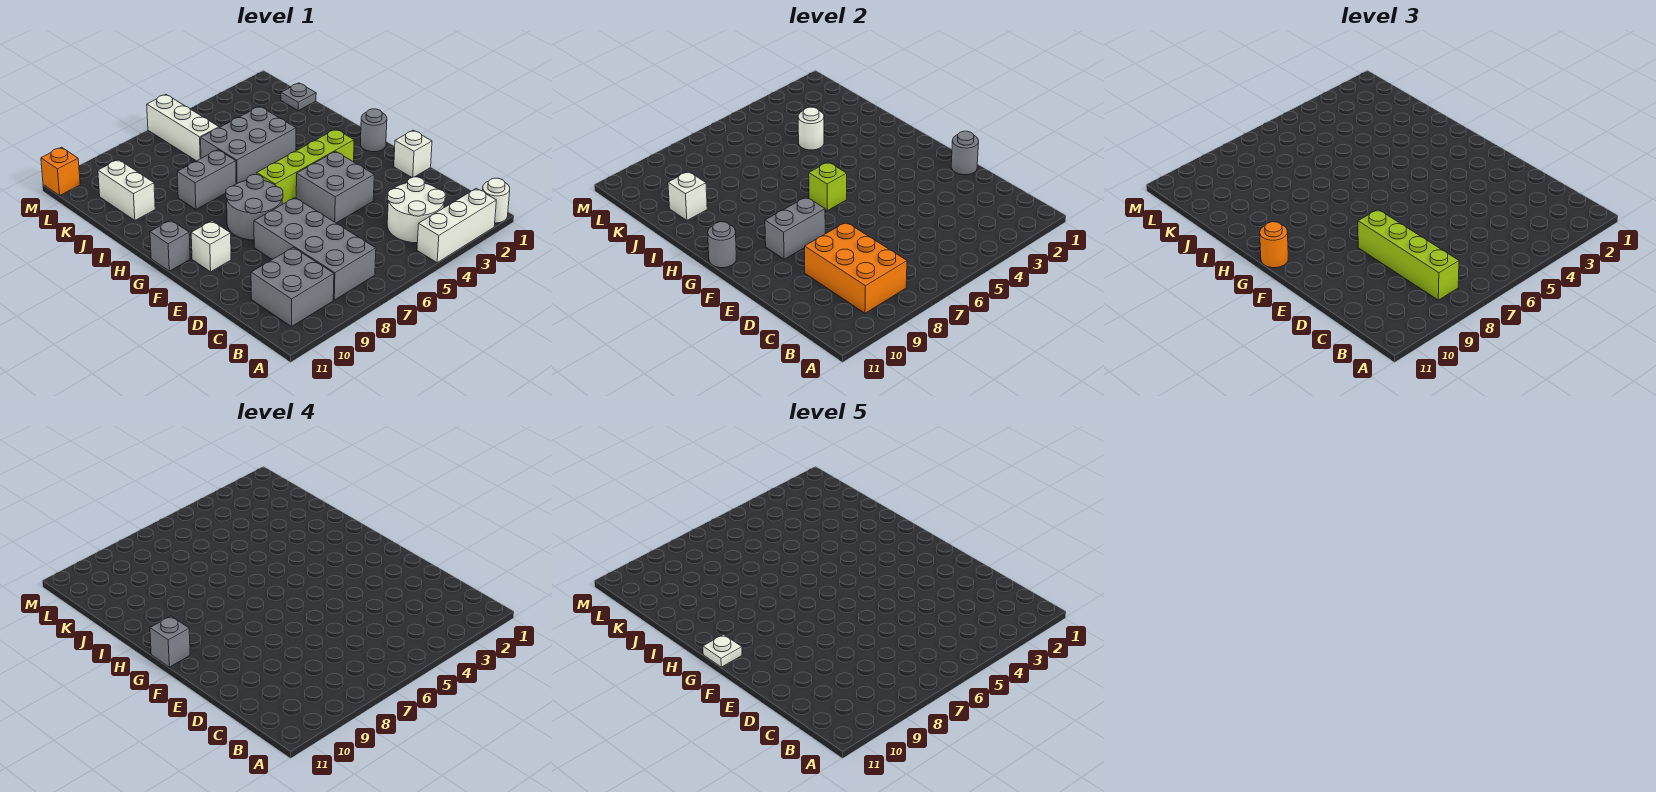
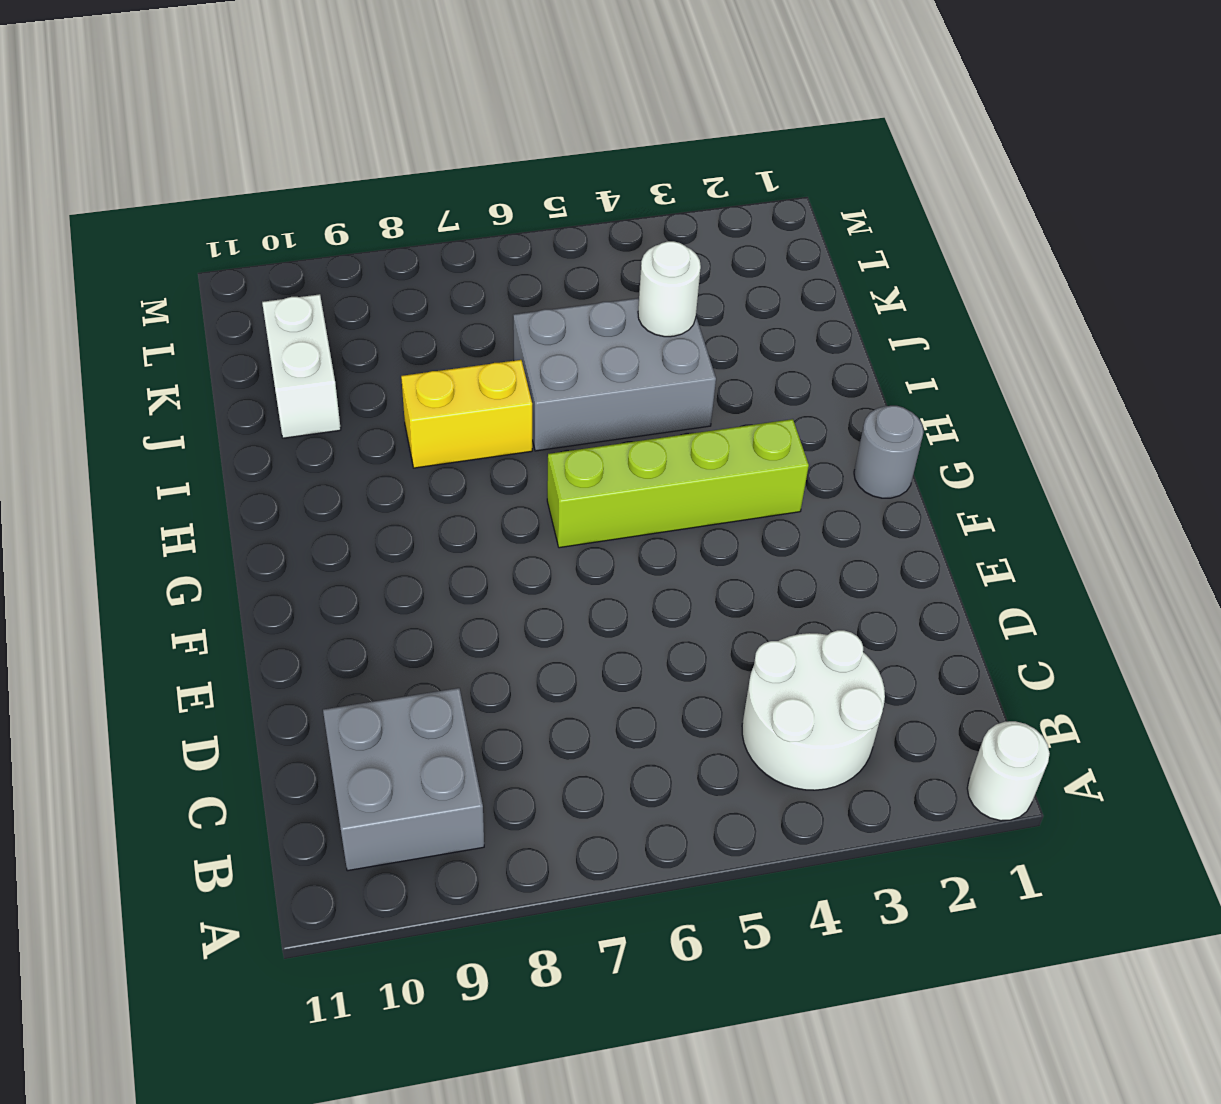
yellow 1x2 brick [401,360,532,468] -> grey 1x2 brick [177,150,236,209]
none -> white 1x3 brick [417,188,496,263]
none -> grey 2x4 brick [254,198,376,300]
none -> white 1x1 brick [394,130,432,177]

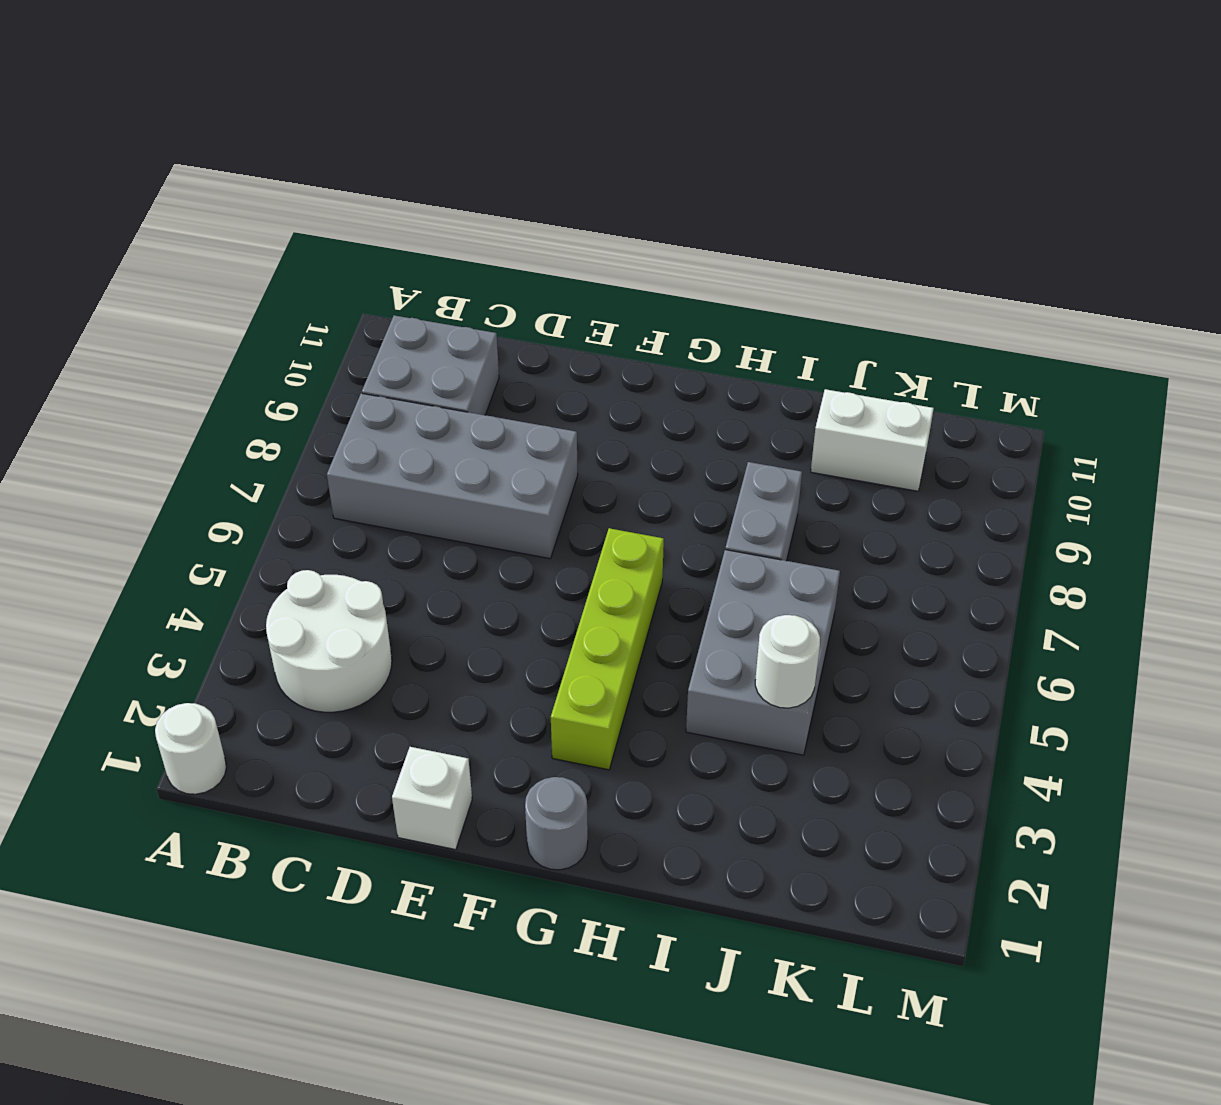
none -> white 1x3 brick [417,188,496,263]
none -> grey 2x2 brick [296,151,374,223]
none -> grey 2x2 round brick [226,175,283,240]

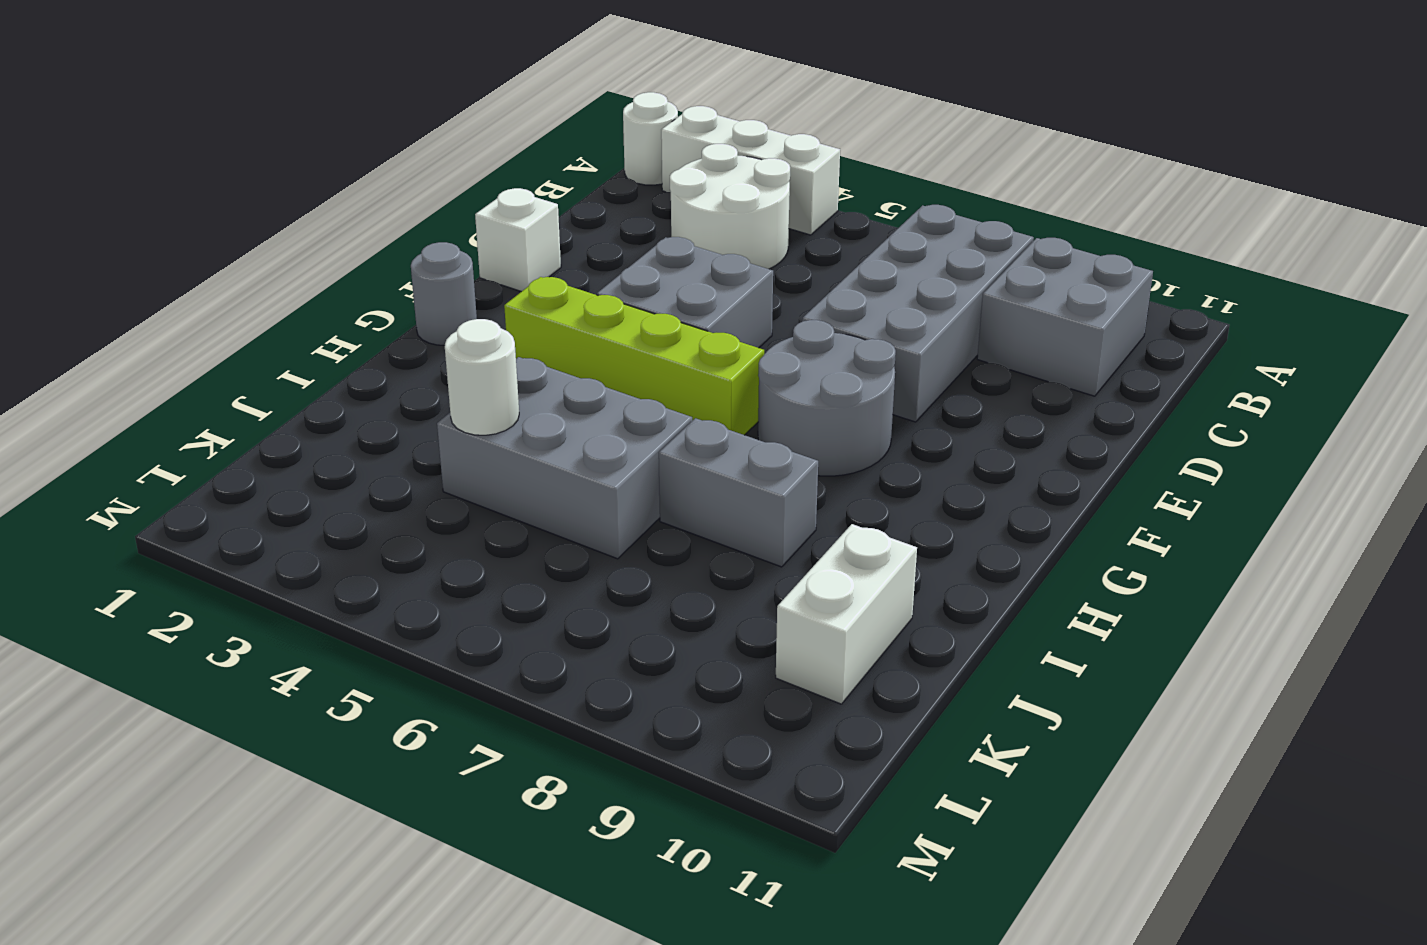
none -> white 1x1 brick [191,221,231,272]
none -> grey 1x1 brick [150,220,190,271]
none -> grey 1x1 plate [281,83,316,111]

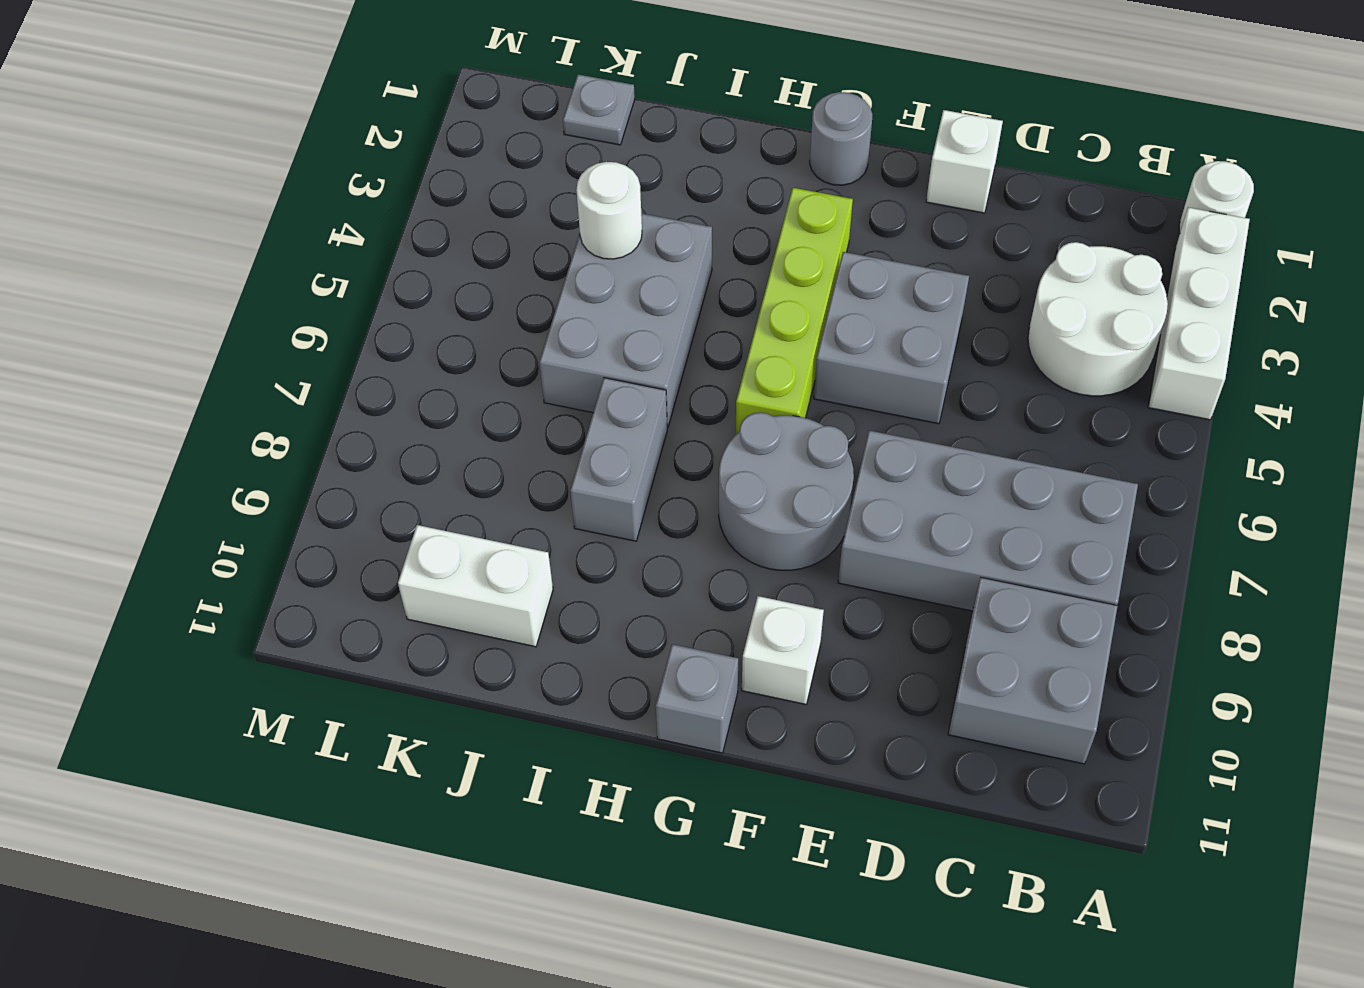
none -> white 1x3 brick [147,95,219,161]
none -> orange 1x1 brick [41,147,80,195]
none -> orange 2x3 brick [805,222,907,313]

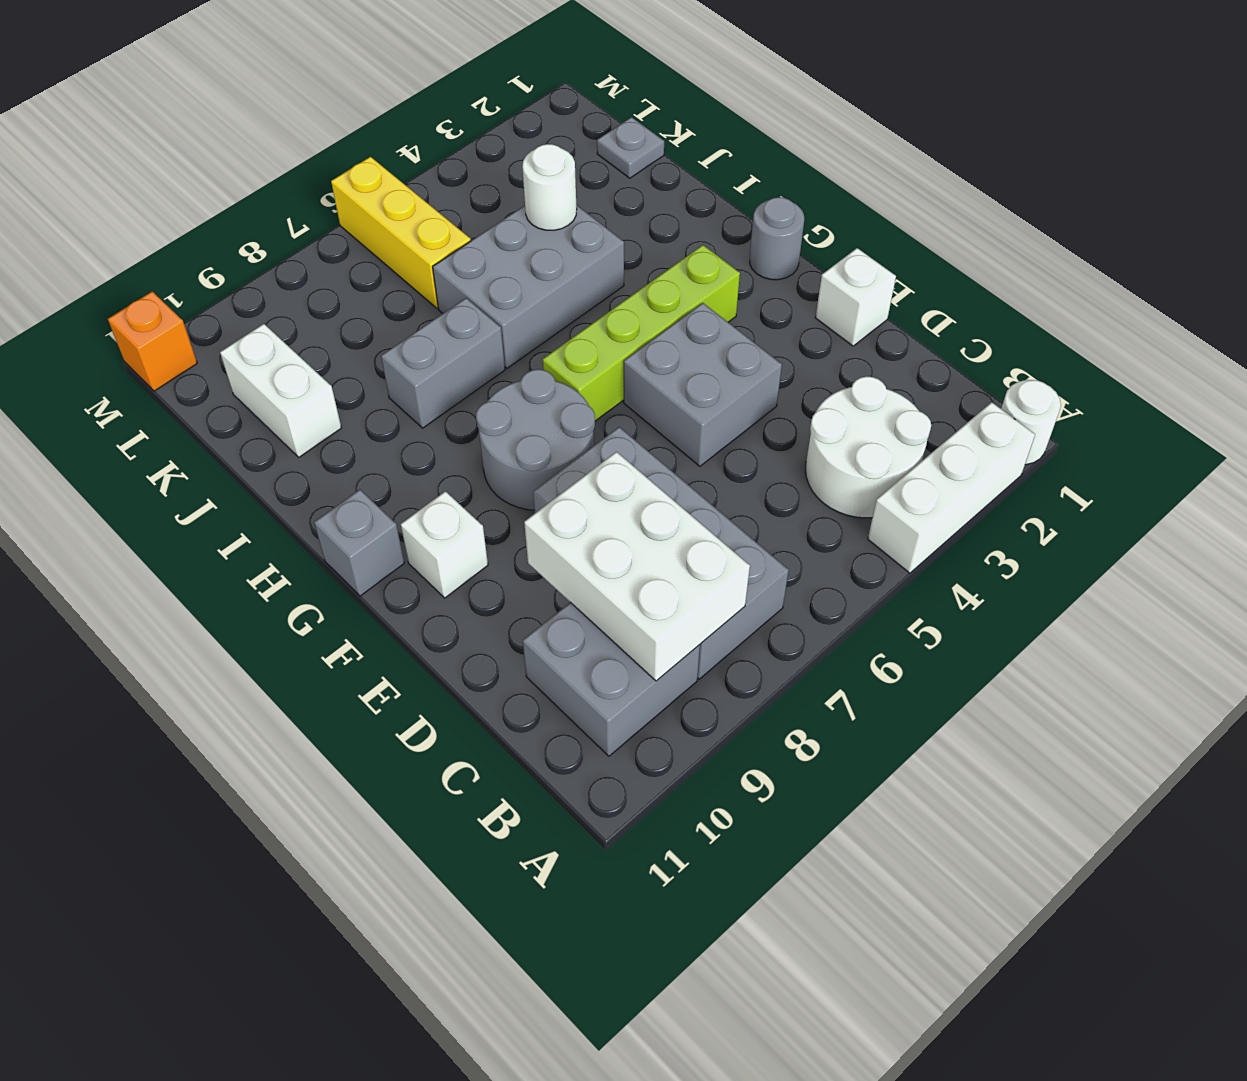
white 2x3 brick [524,452,750,681] -> orange 2x3 brick [805,222,907,313]
yellow 1x3 brick [331,157,471,308] -> white 1x3 brick [147,95,219,161]
none -> grey 1x1 round brick [951,131,979,175]
none -> grey 1x2 brick [765,197,825,259]
none -> lime 1x1 brick [809,162,847,211]

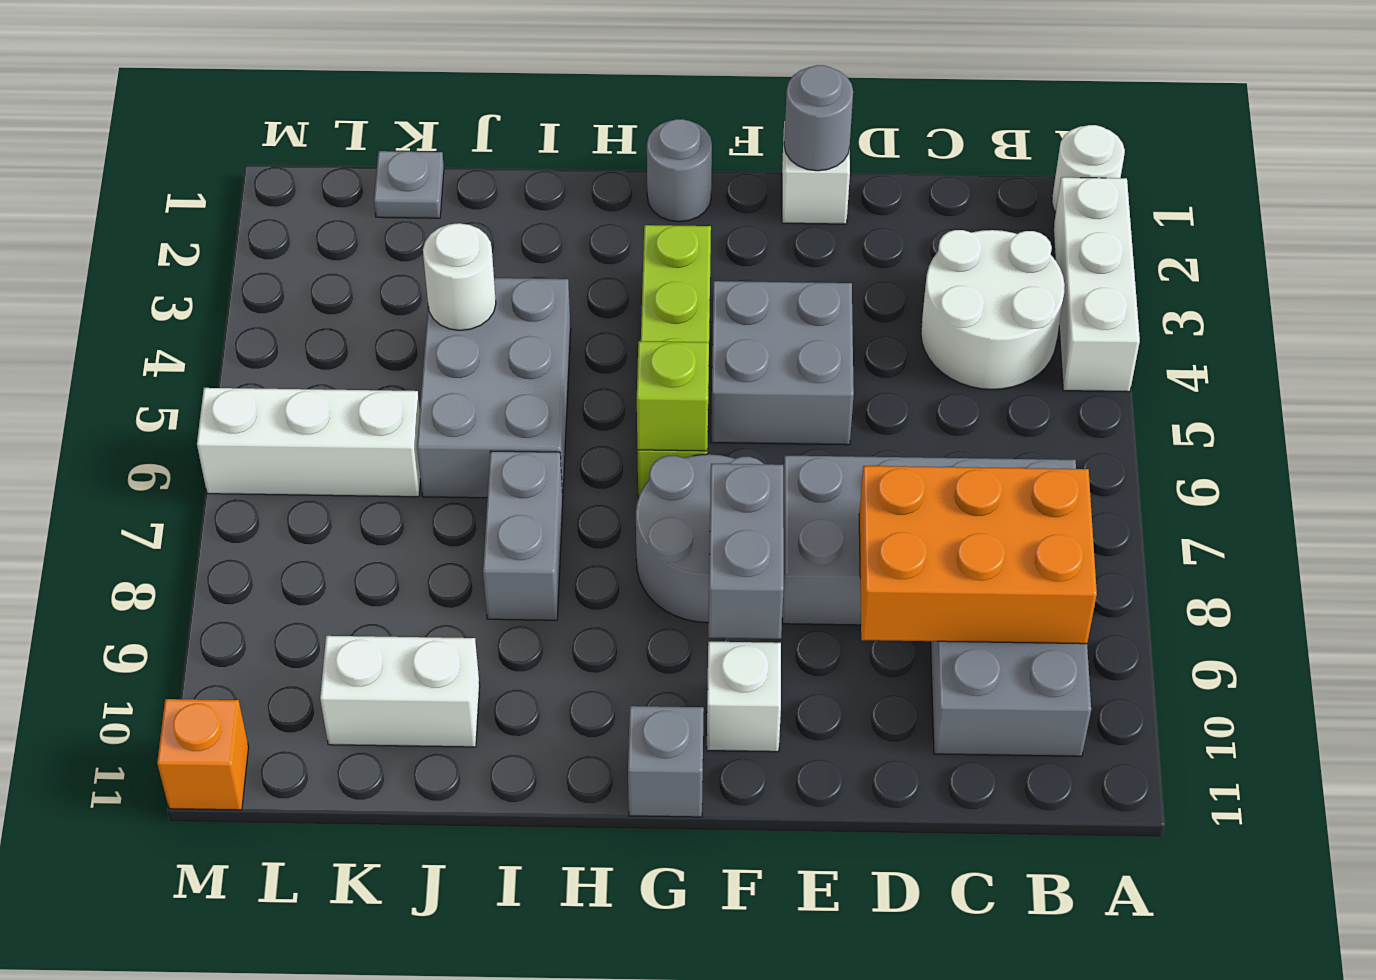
none -> grey 1x1 round brick [708,222,736,268]
none -> white 1x1 brick [668,171,707,220]
none -> lime 1x4 brick [1358,210,1459,300]

